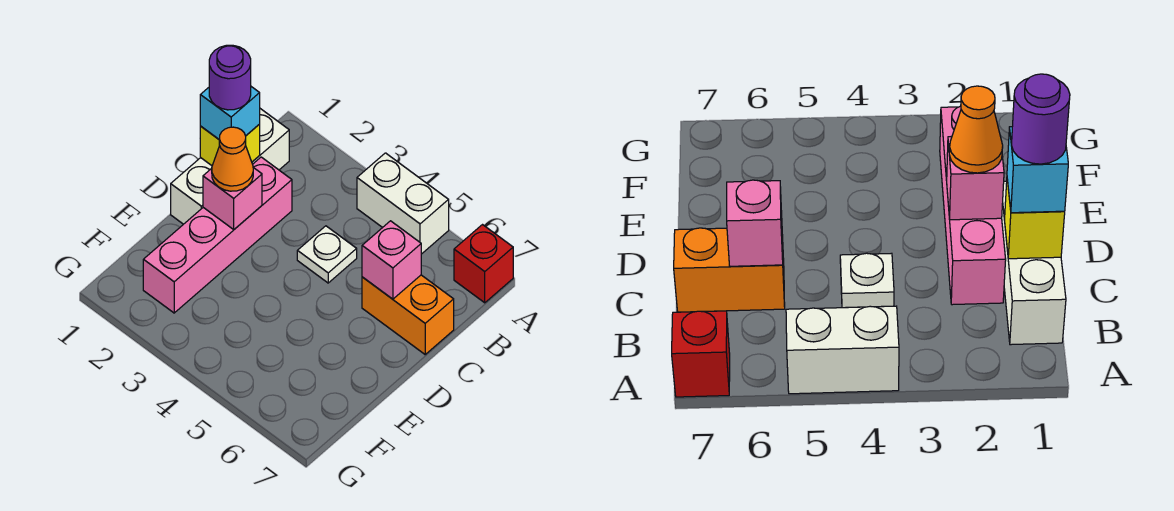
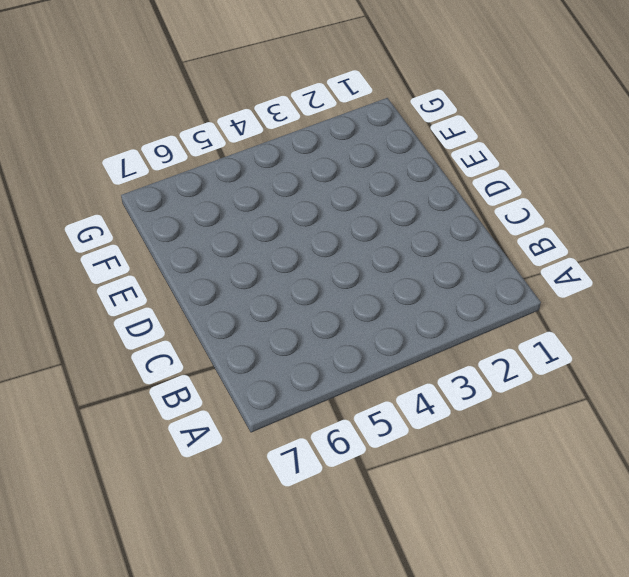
none -> white 1x2 brick [357,153,449,254]
none -> red 1x1 brick [454,225,513,303]
none -> white 1x3 brick [171,109,289,224]

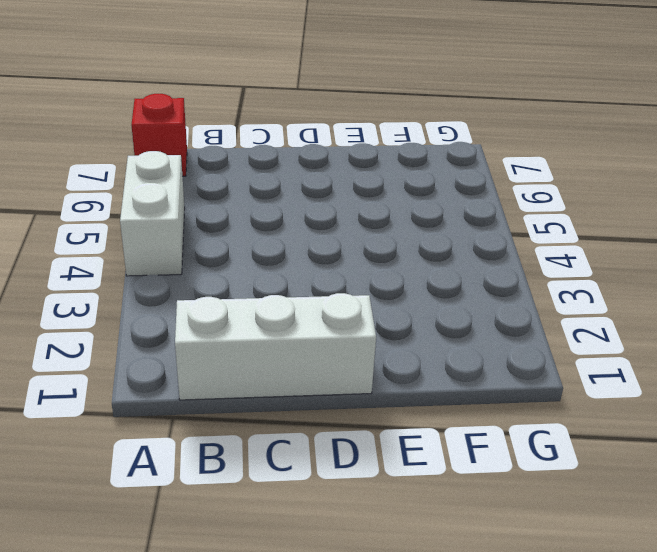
none -> pink 1x4 brick [143,157,292,313]
none -> white 1x1 plate [297,226,357,283]
none -> orange 1x2 brick [362,275,454,354]

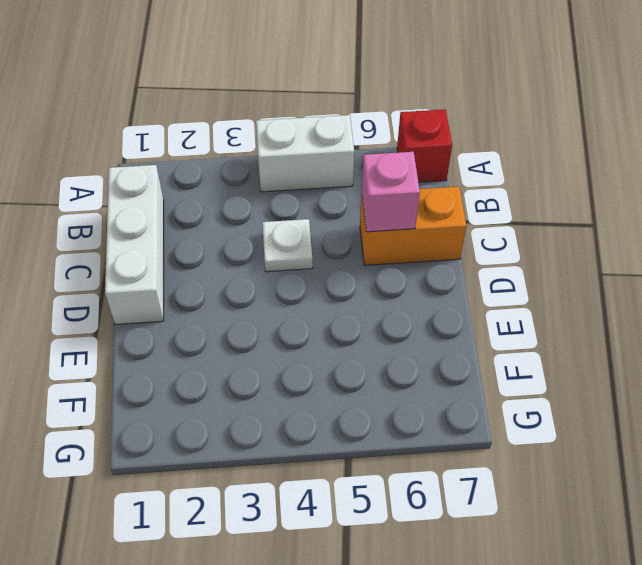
none -> pink 1x4 brick [143,157,292,313]
none -> yellow 1x1 brick [200,124,260,166]
none -> pink 1x1 brick [203,168,262,229]

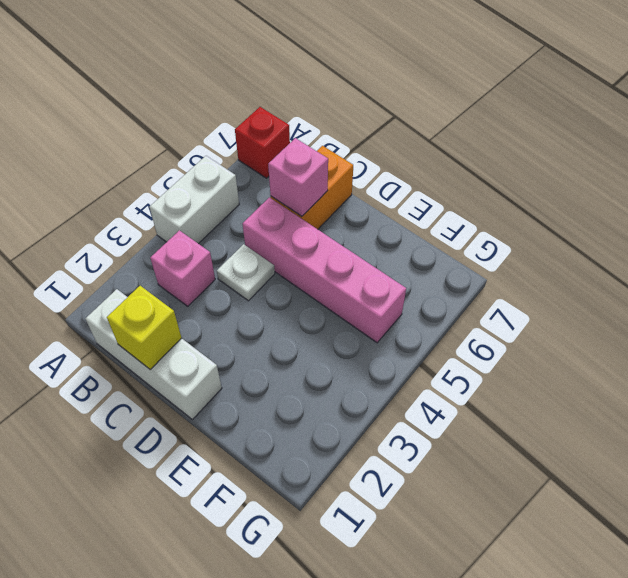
pink 1x1 brick [150,230,215,306] -> pink 1x1 brick moved to [203,168,262,229]
pink 1x4 brick [243,197,406,343] -> pink 1x4 brick moved to [143,157,292,313]
none -> cyan 1x1 brick [200,87,260,139]
none -> orange 1x1 cone [212,127,253,191]
none -> purple 1x1 round brick [209,45,251,110]

